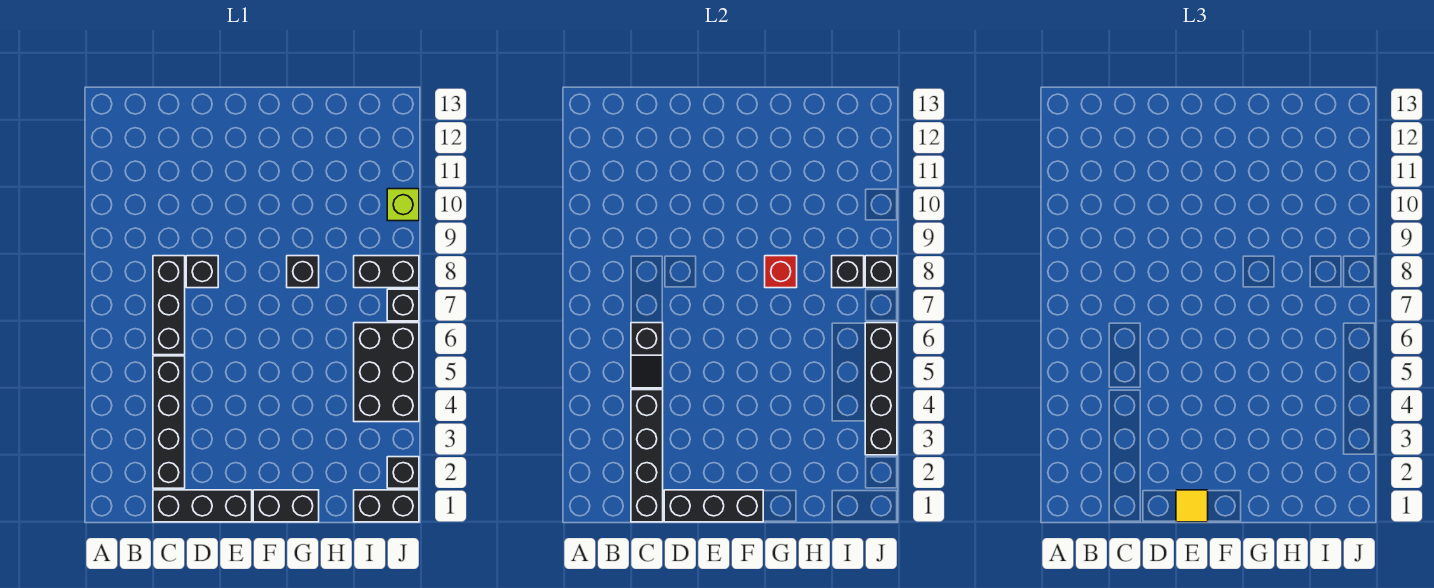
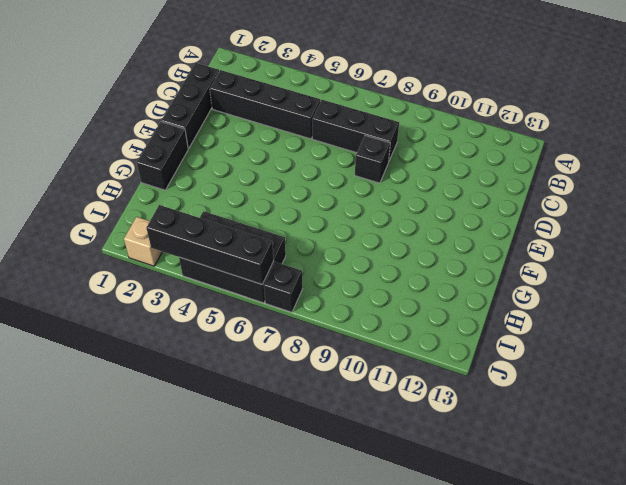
tan 1x1 brick [124,217,162,266] -> black 1x1 brick [387,457,419,488]
none -> black 1x1 brick [287,256,319,288]
none -> black 1x2 brick [354,490,419,522]
none -> black 1x2 brick [354,256,419,288]

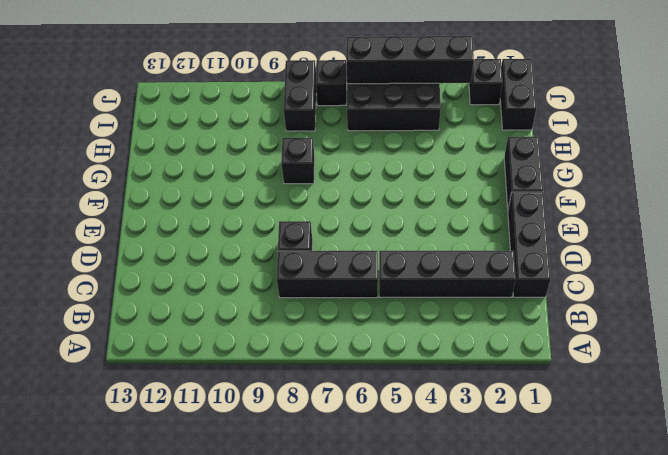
none -> lime 1x1 brick [387,189,419,221]
none -> black 1x4 brick [631,390,663,522]
none -> black 1x2 slope [631,323,663,388]

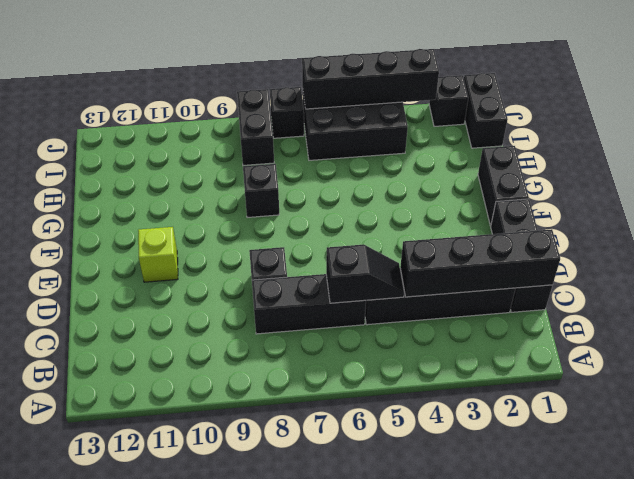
lime 1x1 brick [138,227,178,282] -> lime 1x1 brick moved to [387,189,419,221]
none -> black 1x3 brick [664,490,763,522]
none -> red 1x1 brick [765,256,797,288]
none -> black 1x1 brick [832,256,864,288]

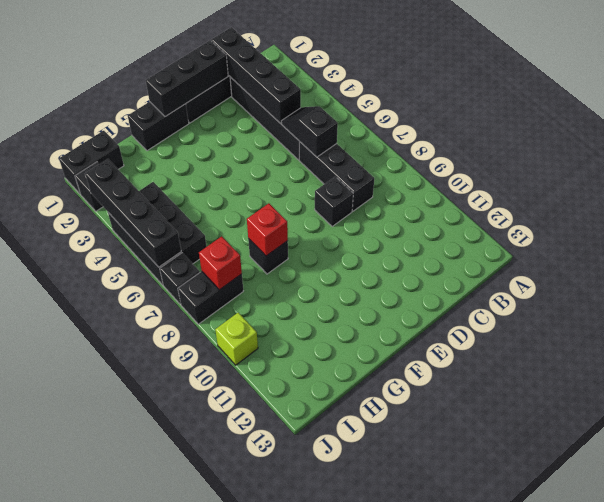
red 1x1 brick [199,236,242,290] -> black 1x1 brick [832,256,864,288]
none -> black 1x1 brick [865,256,897,288]
none -> yellow 1x1 tile [1176,490,1208,522]

